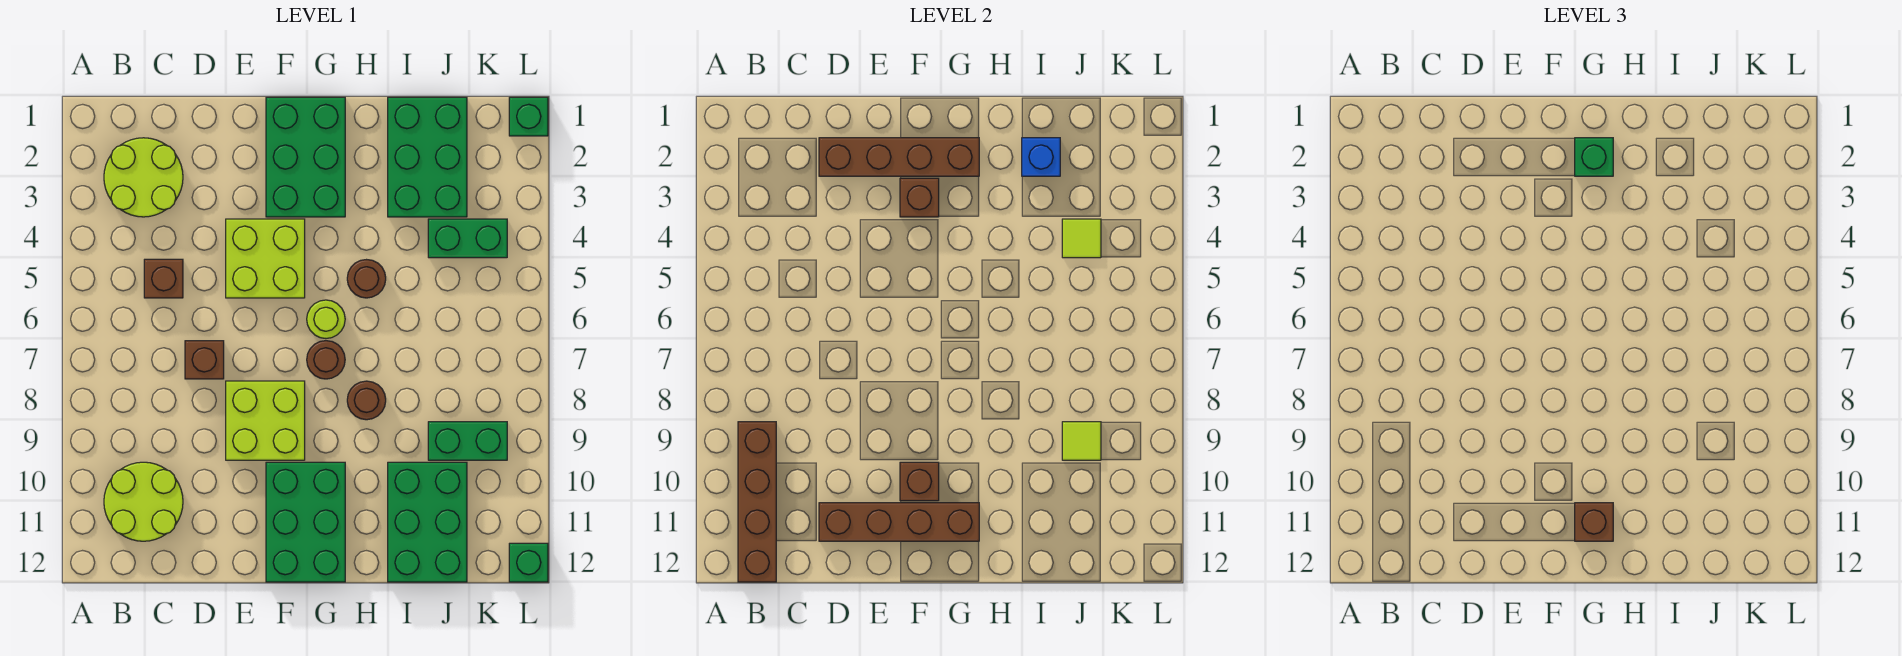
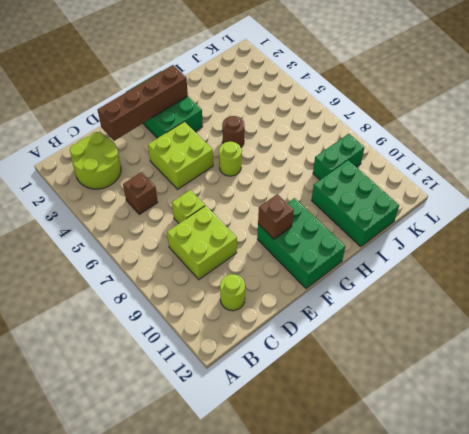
lime 2x2 brick [167,206,237,280] -> lime 2x2 brick moved to [226,381,305,460]
lime 1x1 round brick [220,274,245,311] -> lime 2x2 round brick [104,462,183,541]
lime 1x1 brick [172,190,205,223] -> brown 1x1 brick [185,341,224,379]
none -> brown 1x1 round brick [307,341,345,379]
none -> brown 1x1 round brick [347,381,386,420]
none -> green 2x3 brick [388,97,467,217]

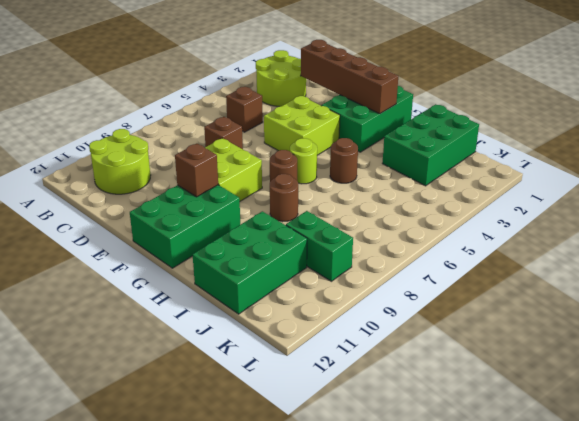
none -> green 1x2 brick [428,219,507,258]
none -> green 1x1 brick [509,97,548,136]
none -> green 1x1 brick [509,543,548,582]

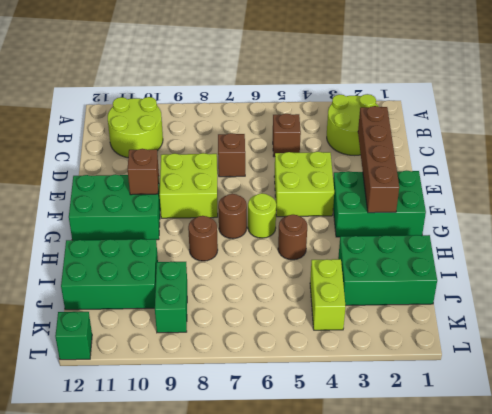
lime 1x2 brick [310,259,346,330] -> green 1x2 brick [428,219,507,258]
none -> green 1x1 brick [509,97,548,136]
none -> brown 1x4 brick [738,422,776,582]
none -> brown 1x4 brick [819,503,979,541]

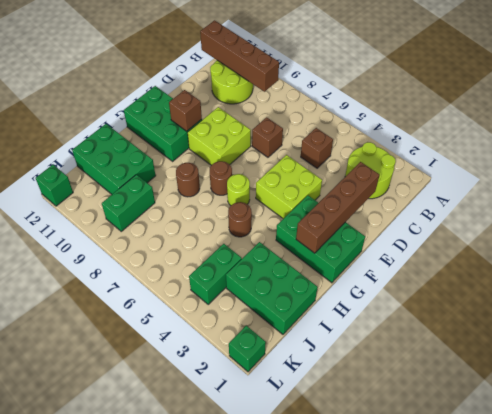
none -> brown 1x4 brick [819,503,979,541]
none -> brown 1x1 brick [900,178,939,217]
none -> blue 1x1 brick [1022,138,1060,176]

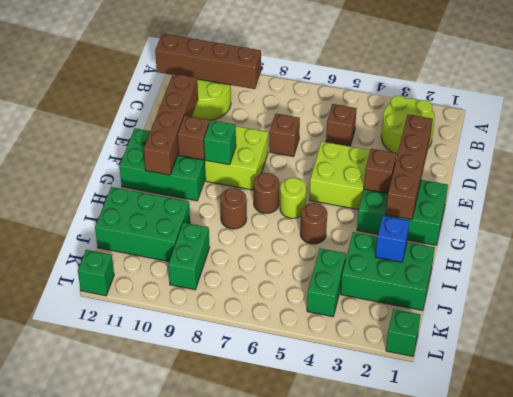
green 1x1 brick [204,120,236,165] -> green 1x1 brick moved to [1575,138,1613,176]
none -> lime 1x1 tile [1062,219,1101,258]
none -> lime 1x1 tile [1062,422,1101,460]
none -> brown 1x1 brick [1575,503,1613,541]

